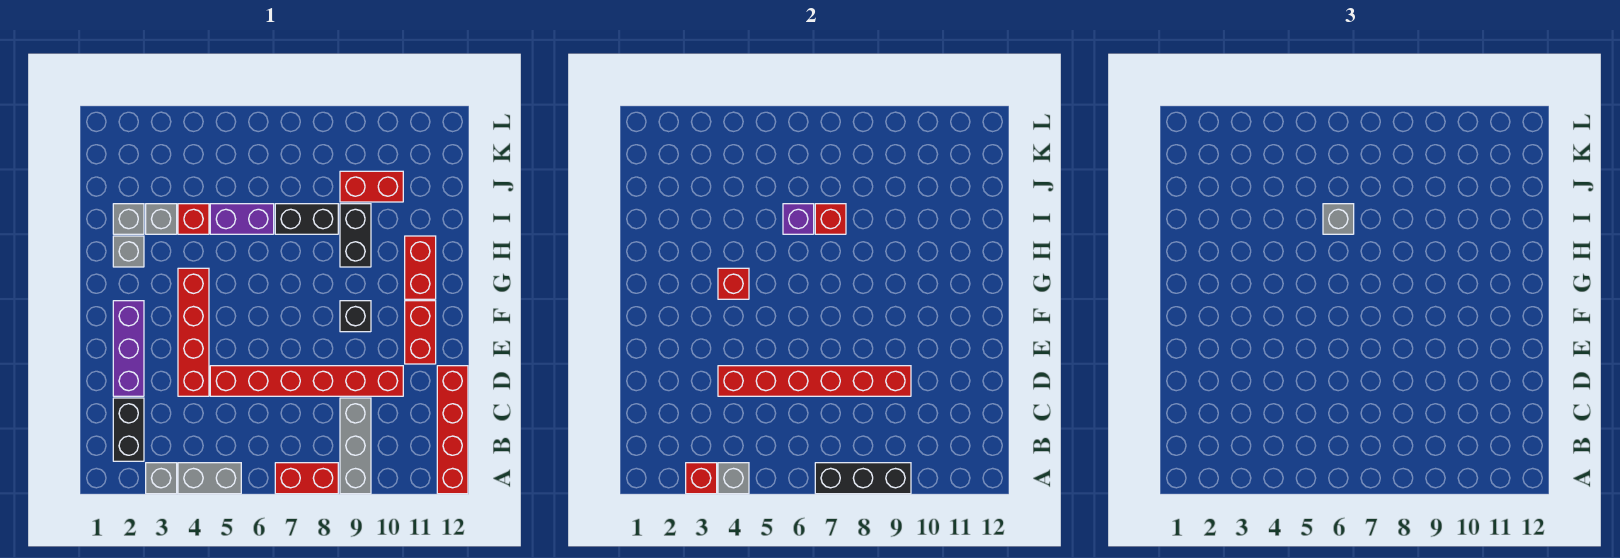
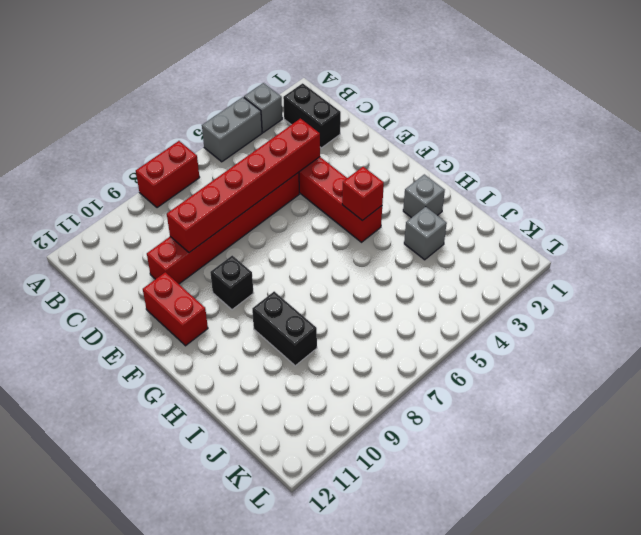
none -> grey 1x3 brick [340,398,371,494]
none -> red 1x4 brick [437,366,468,494]
none -> purple 1x3 brick [113,301,144,396]

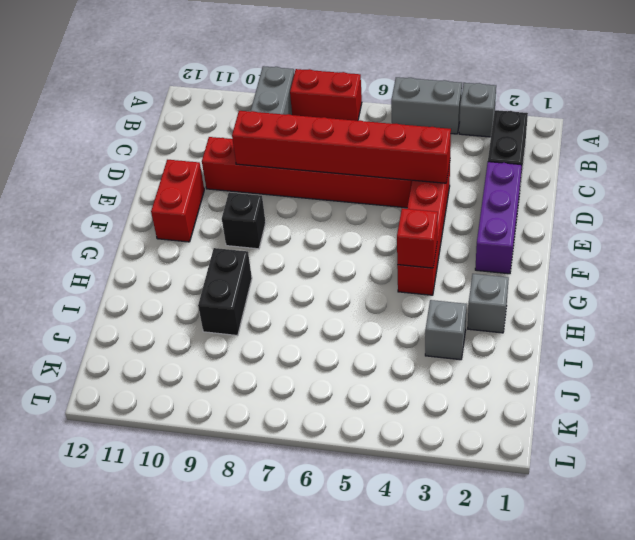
none -> red 1x4 brick [437,366,468,494]
none -> red 1x2 brick [405,236,436,299]
none -> grey 1x1 brick [113,204,144,234]

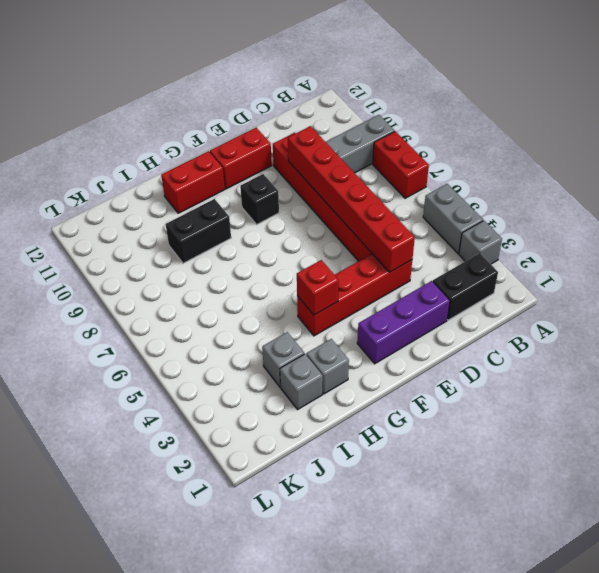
none -> red 1x4 brick [437,366,468,494]
none -> red 1x1 brick [178,204,209,234]
none -> purple 1x2 brick [210,204,274,234]

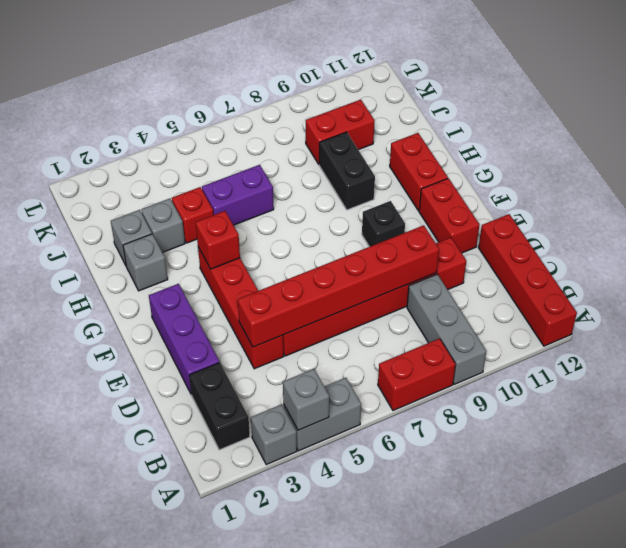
none -> black 1x2 brick [275,204,338,234]
none -> red 1x1 brick [686,463,717,494]
none -> black 1x3 brick [815,463,911,494]

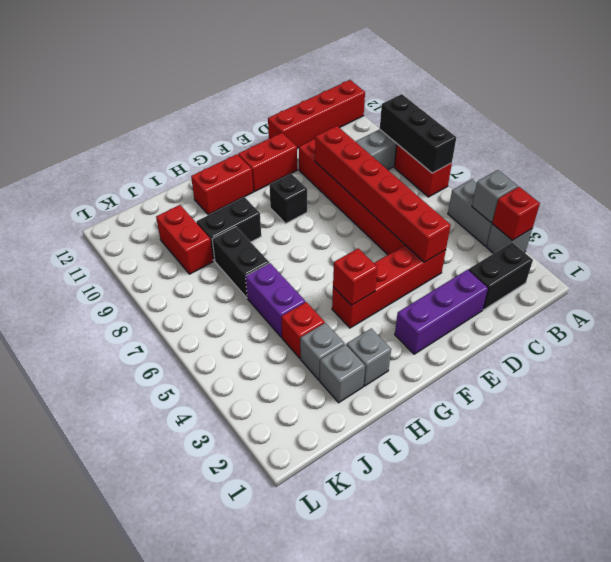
none -> purple 1x1 brick [783,204,814,234]
none -> red 1x1 brick [815,204,846,234]
none -> grey 1x1 brick [1323,204,1354,234]

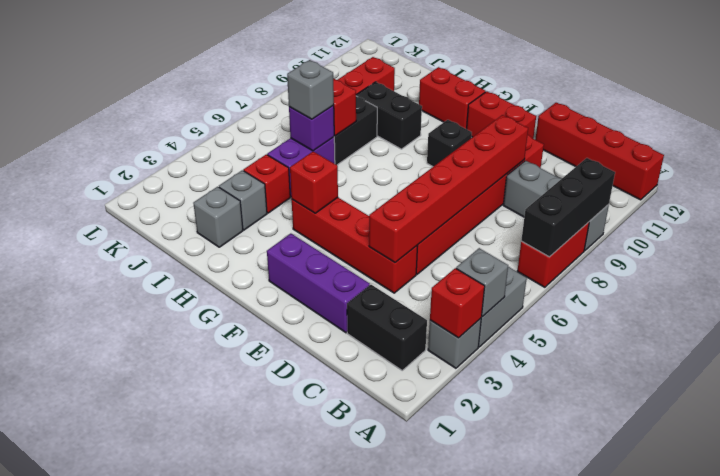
none -> grey 1x1 brick [113,236,144,267]

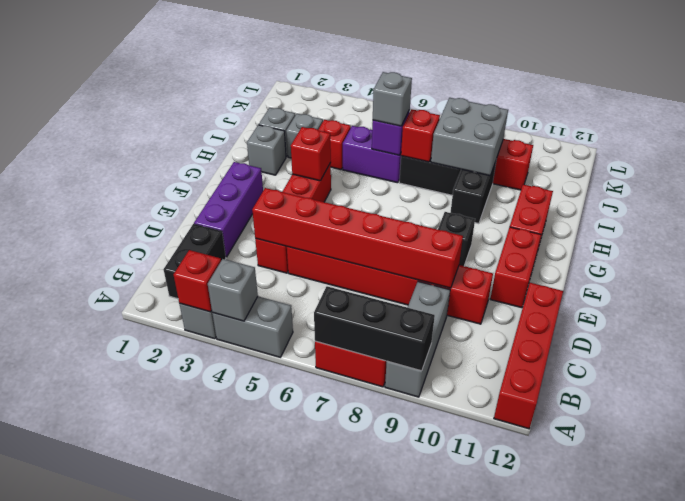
grey 2x2 brick [431,98,508,176] -> none

